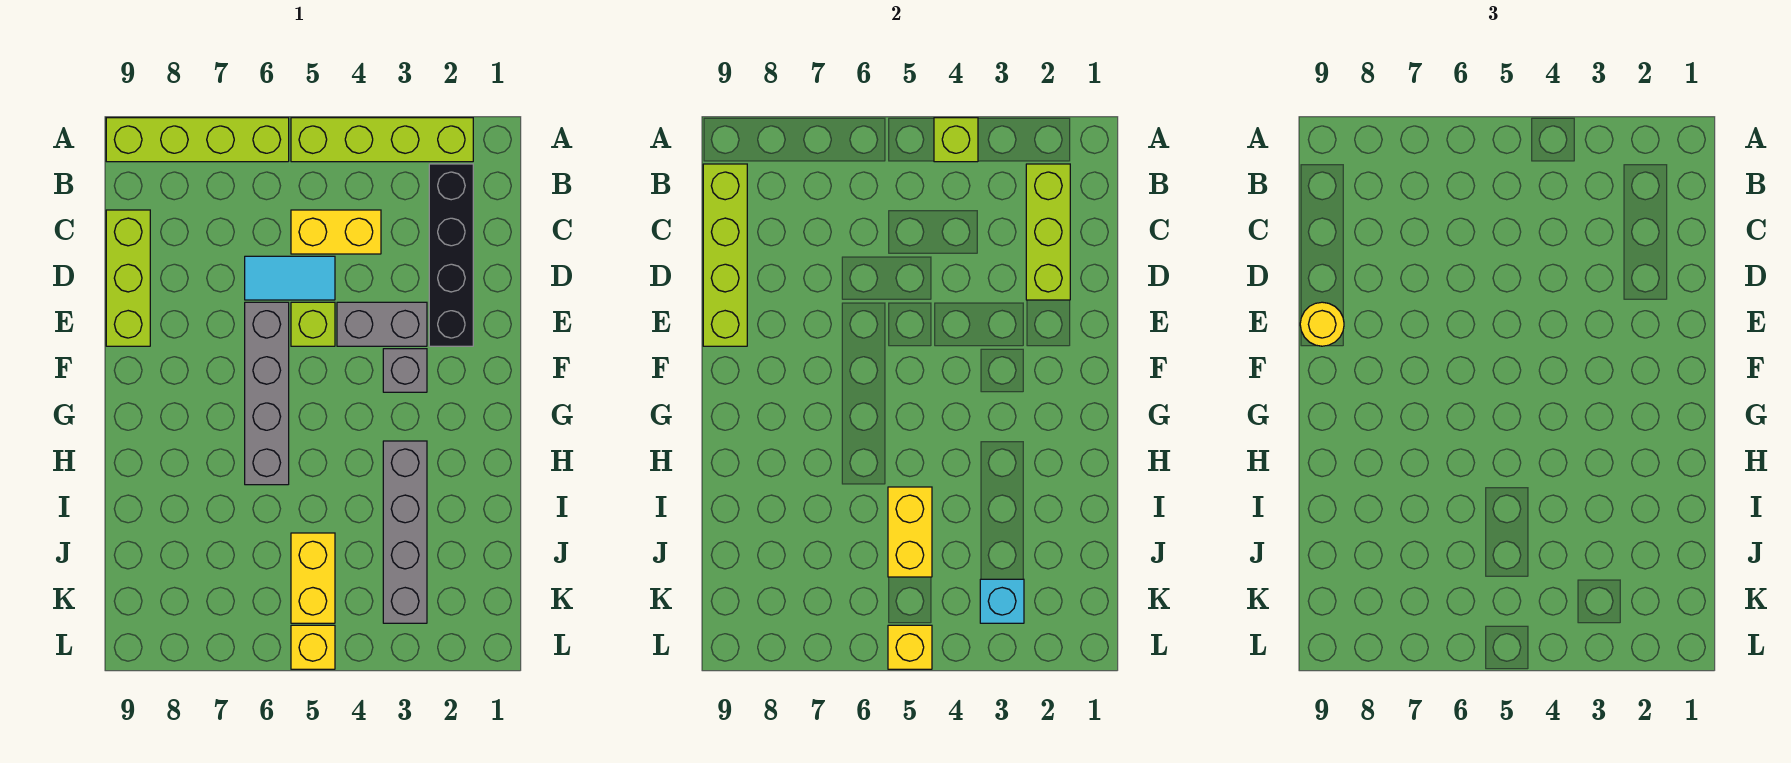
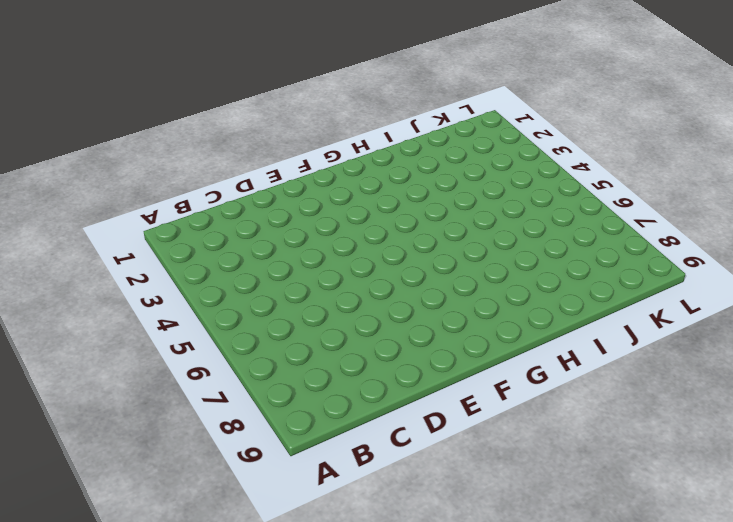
none -> lime 1x4 brick [291,118,473,162]
none -> lime 1x4 brick [106,118,289,162]
none -> black 1x4 brick [429,164,473,346]

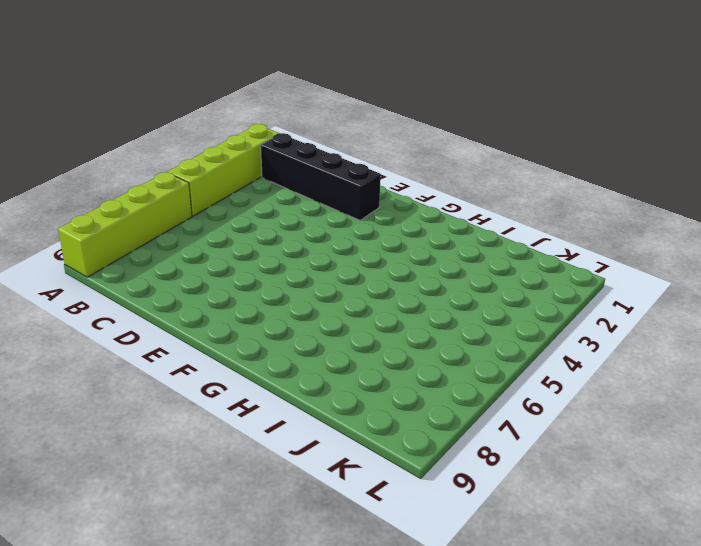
none -> yellow 1x2 brick [291,210,381,254]
none -> lime 1x3 brick [106,210,150,346]
none -> cyan 1x2 tile [245,256,335,300]

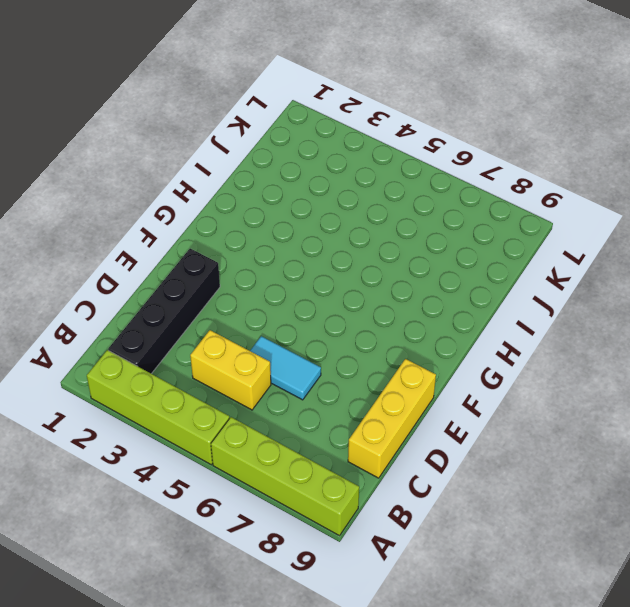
yellow 1x3 brick [348,359,436,478] -> lime 1x3 brick [106,210,150,346]
none -> grey 1x2 brick [337,302,427,346]
none -> lime 1x1 brick [291,302,335,346]
none -> grey 1x4 brick [245,302,289,485]

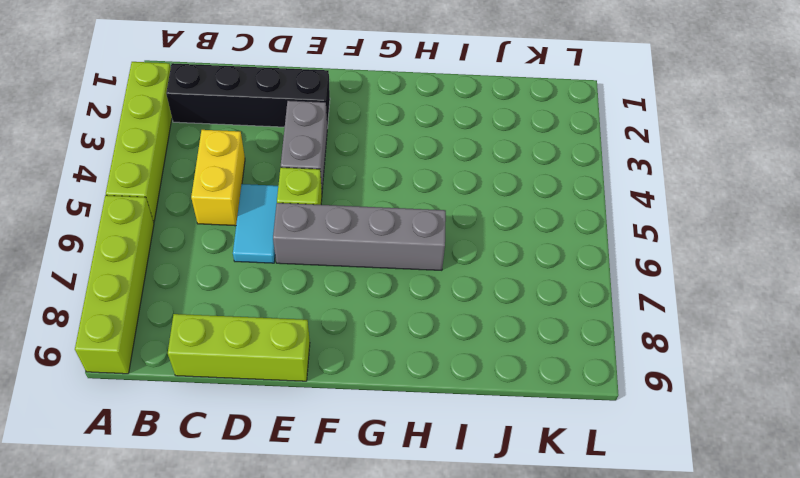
none -> grey 1x1 brick [383,349,427,392]
none -> grey 1x4 brick [383,441,427,623]
none -> yellow 1x2 brick [291,533,335,623]

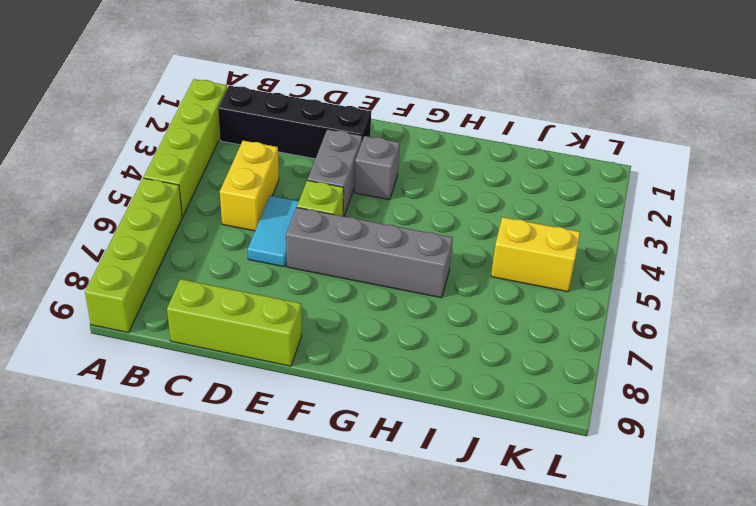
none -> grey 1x4 brick [383,441,427,623]
none -> yellow 1x1 brick [291,625,335,669]
none -> lime 1x1 brick [934,118,978,162]

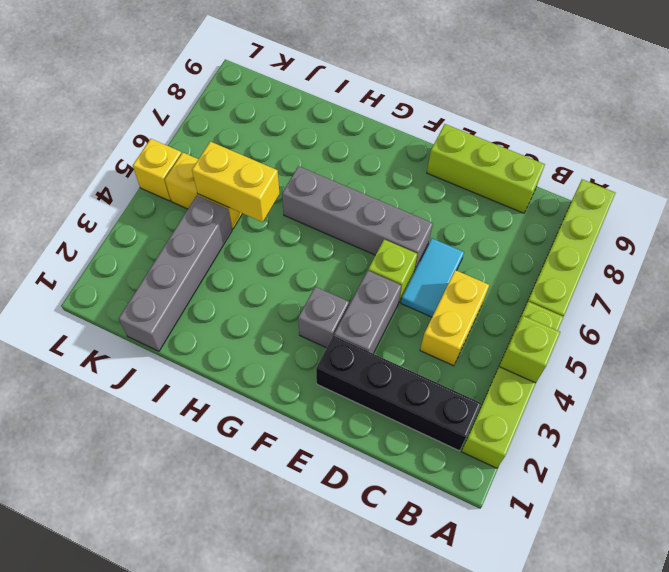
grey 1x4 brick [119,196,232,351] -> grey 1x4 brick turned to [383,441,427,623]
none -> lime 1x3 brick [1026,164,1070,300]
none -> lime 1x4 brick [703,164,747,346]
none -> cyan 1x1 brick [980,579,1024,623]

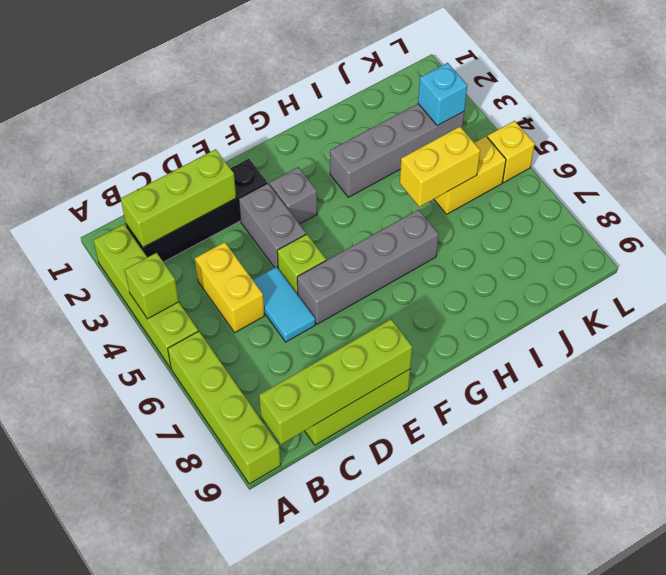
none -> yellow 1x1 brick [888,625,932,669]
none -> yellow 1x1 round brick [1300,302,1344,346]

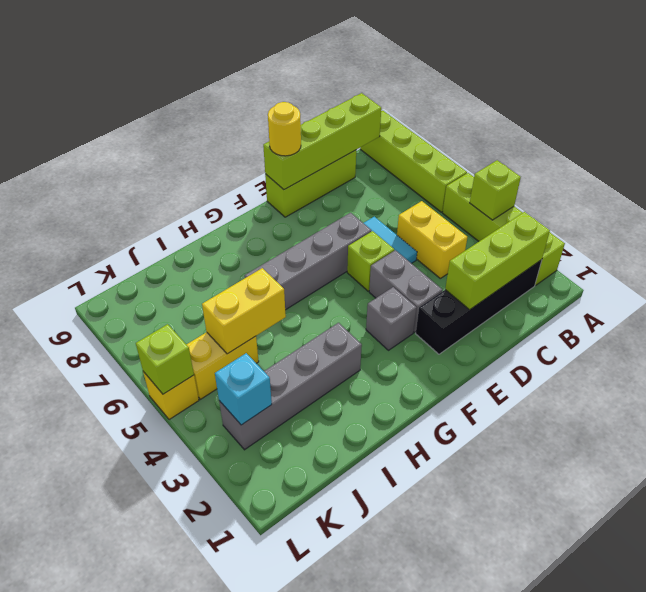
lime 1x1 brick [136,324,194,394] -> yellow 1x1 brick [888,625,932,669]

